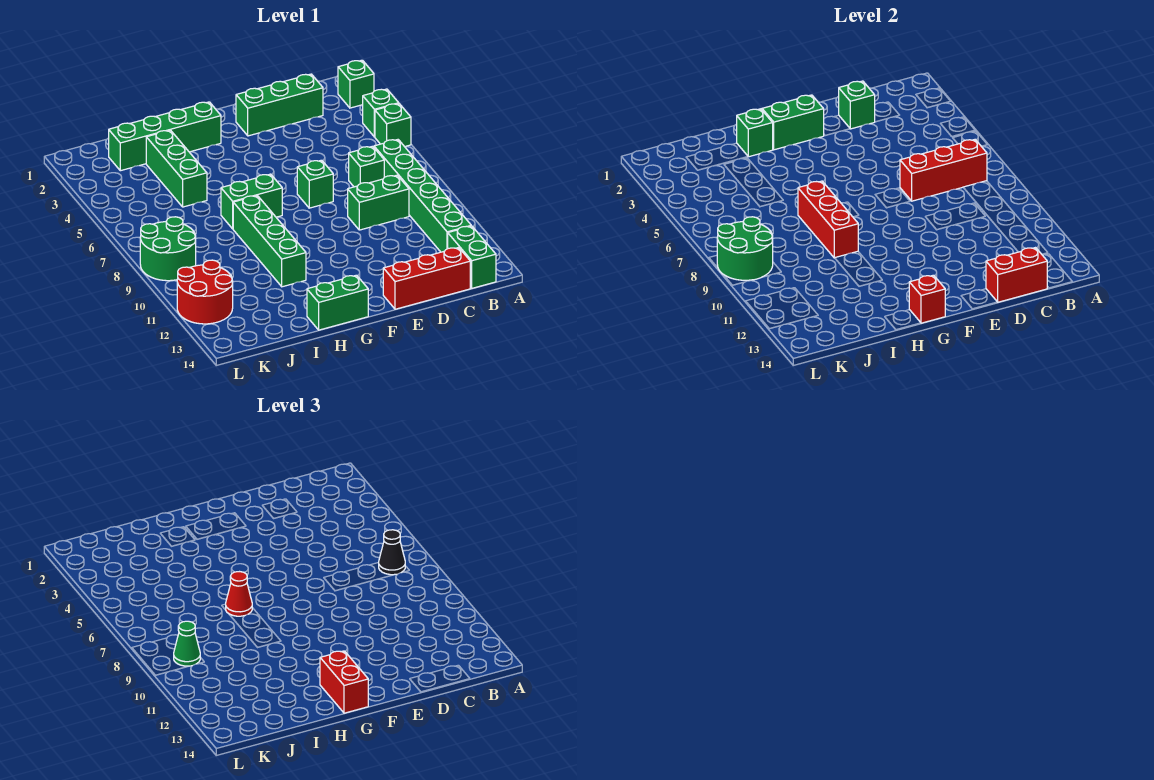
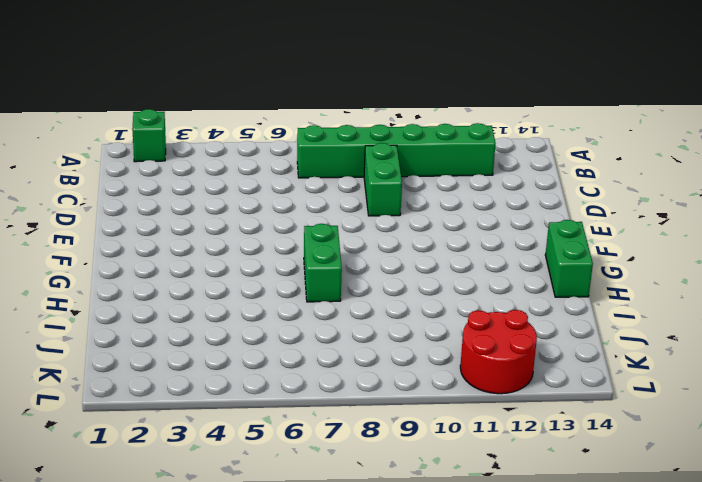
none -> green 1x1 brick [363,89,399,137]
none -> green 1x1 brick [375,104,411,147]
none -> green 1x2 brick [448,226,496,288]

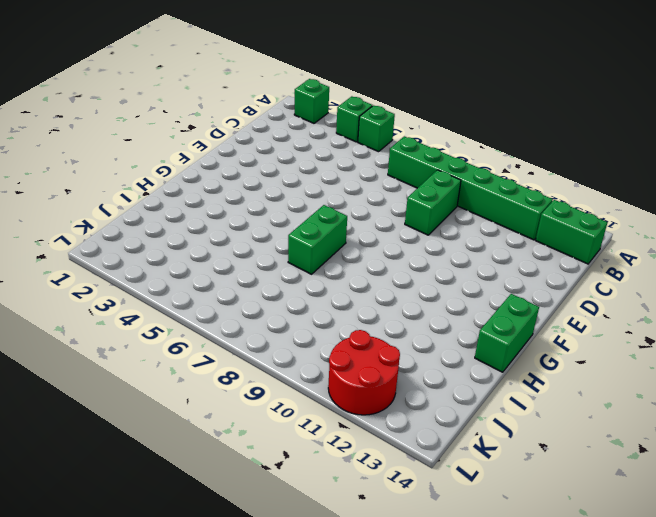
none -> green 1x3 brick [236,74,323,136]
none -> green 1x1 brick [349,146,384,187]
none -> red 1x3 brick [383,248,470,309]

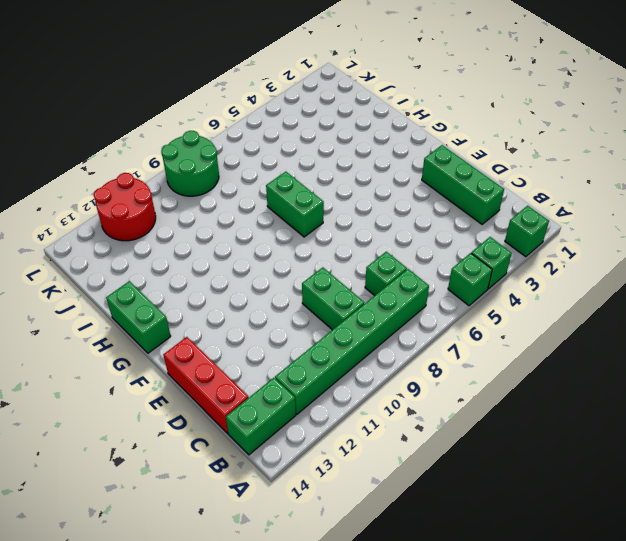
none -> green 1x1 brick [297,160,333,208]
none -> green 1x4 brick [109,102,221,171]
none -> green 1x4 brick [233,196,306,287]

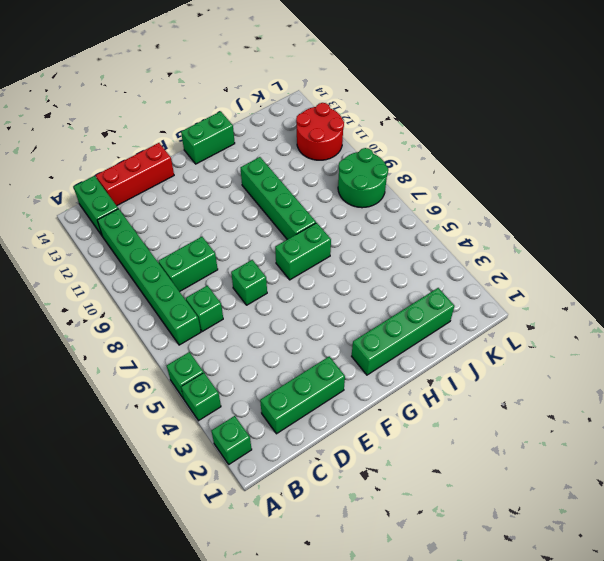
none -> green 1x3 brick [146,130,207,207]
none -> red 1x3 brick [900,140,987,201]
none -> red 1x2 brick [986,248,1047,302]

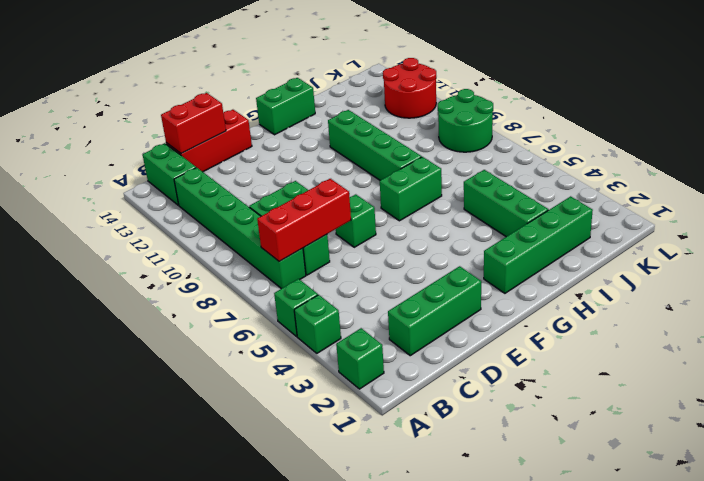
none -> green 1x1 brick [839,81,875,129]
none -> green 1x2 brick [762,95,824,150]
none -> red 1x1 brick [909,275,945,323]

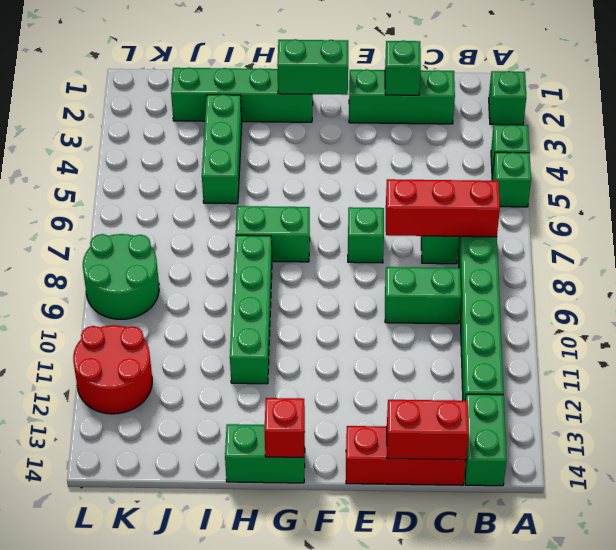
none -> green 1x1 brick [737,109,773,157]
none -> red 1x3 brick [798,181,858,258]
none -> green 2x2 round brick [717,217,773,280]

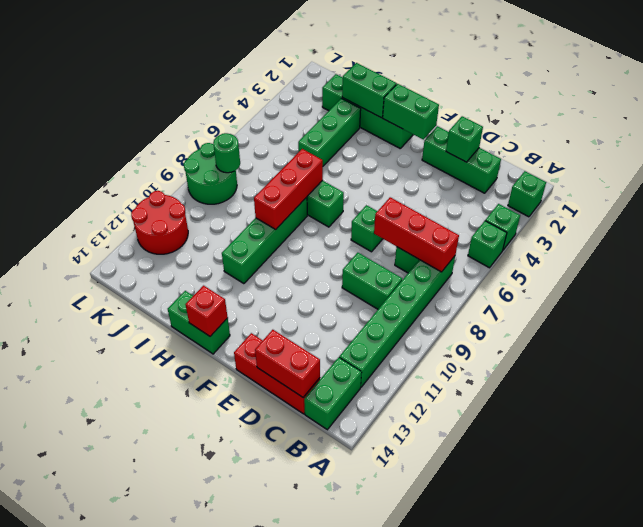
green 1x2 brick [342,63,396,118] -> green 1x1 brick [737,109,773,157]
green 1x1 round brick [213,133,240,173] -> green 2x2 round brick [717,217,773,280]
none -> black 1x1 cone [379,530,405,575]
none -> red 1x2 brick [320,651,368,713]
none -> red 1x1 cone [226,572,252,616]

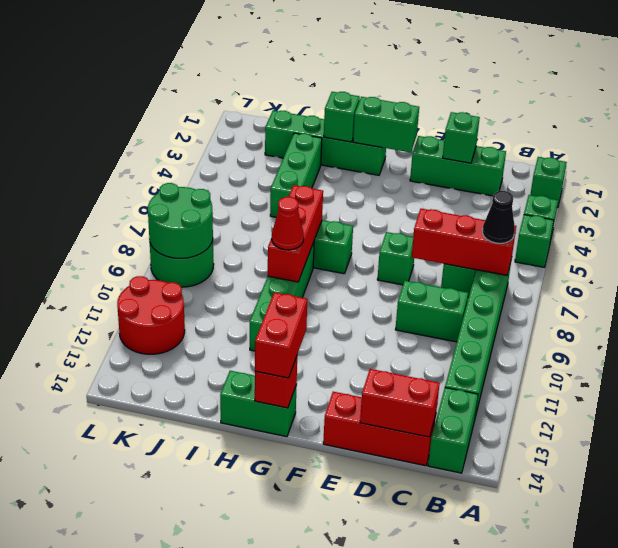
red 1x1 cone [271,197,304,250] -> red 1x1 cone moved to [226,572,252,616]
none -> green 1x1 cone [174,621,200,666]

